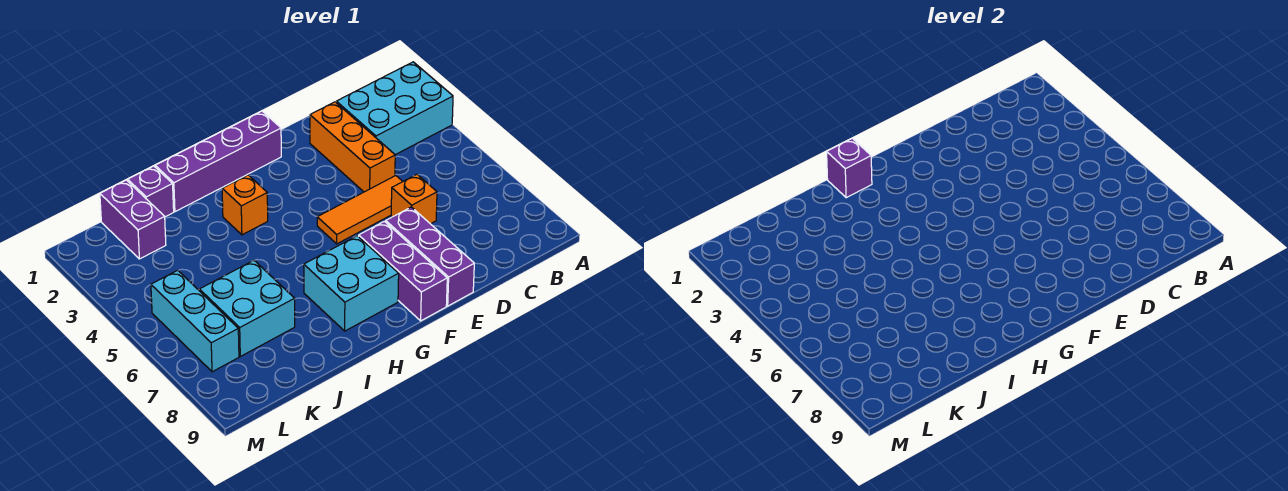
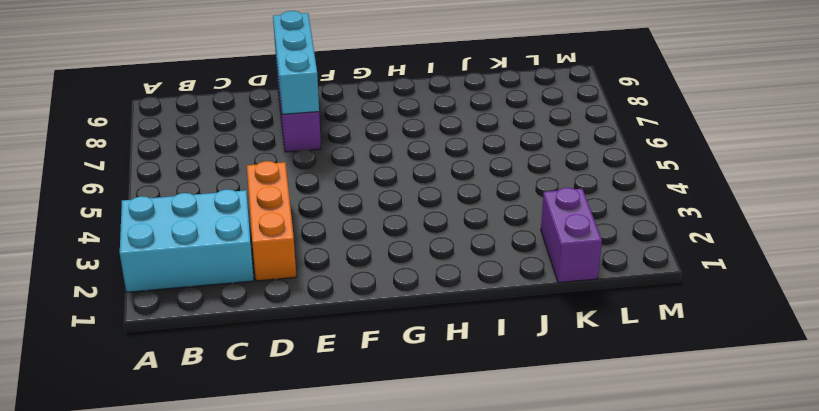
cyan 1x3 brick [273,11,319,114] -> cyan 1x3 brick moved to [151,270,239,372]
none -> orange 1x3 tile [317,176,403,244]
none -> orange 1x1 brick [391,174,437,224]
none -> purple 1x4 brick [155,111,281,212]

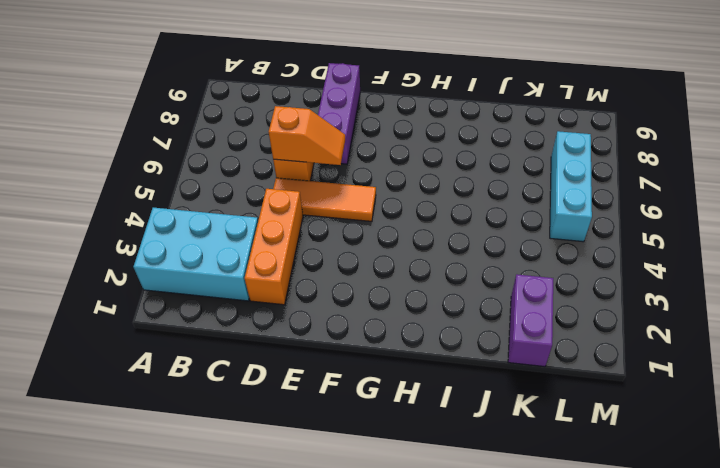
orange 1x2 slope [269,106,345,165] -> none
none -> purple 1x4 brick [155,111,281,212]
none -> purple 1x3 brick [359,221,447,321]
none -> cyan 2x2 brick [304,236,399,331]

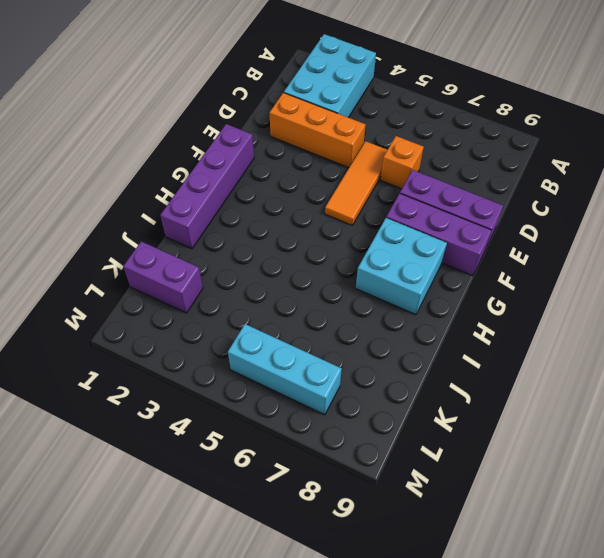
none -> orange 1x1 brick [222,175,268,235]
none -> purple 1x1 brick [128,166,174,217]
none -> cyan 2x2 brick [199,260,295,356]

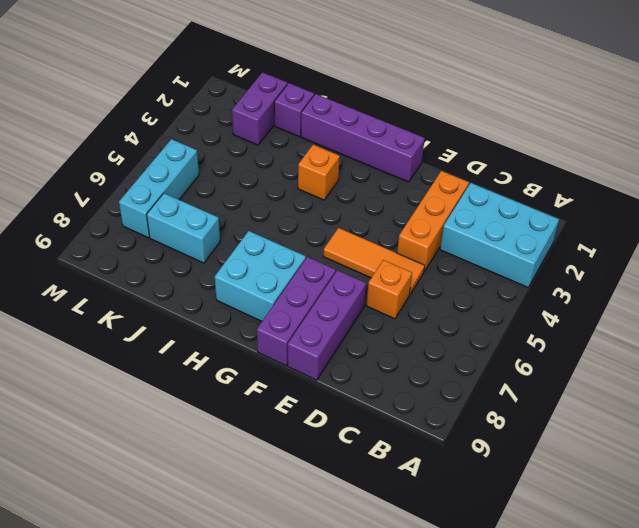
cyan 1x2 brick [147,193,220,263] -> cyan 2x2 brick [199,260,295,356]
none -> purple 1x1 brick [827,138,872,198]

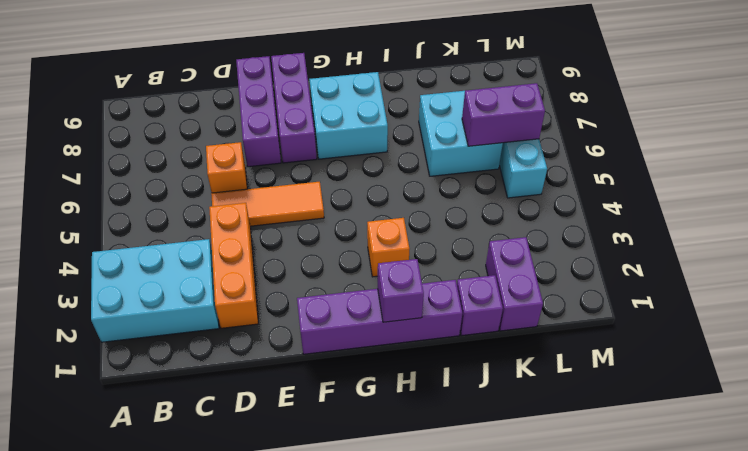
purple 1x2 brick [462,83,545,146] -> none

